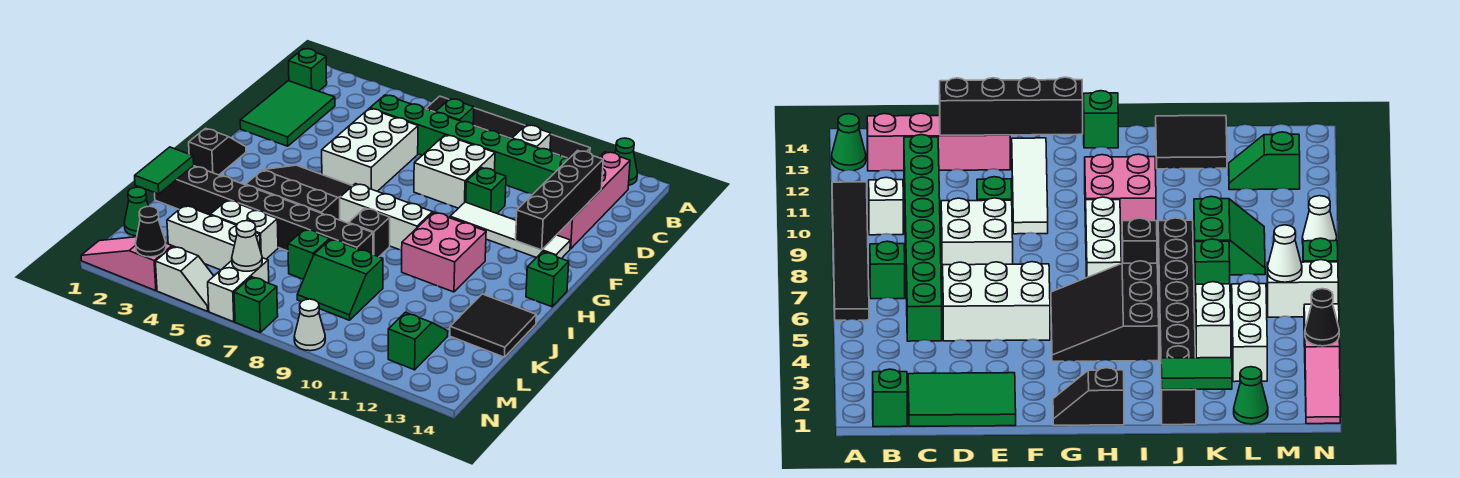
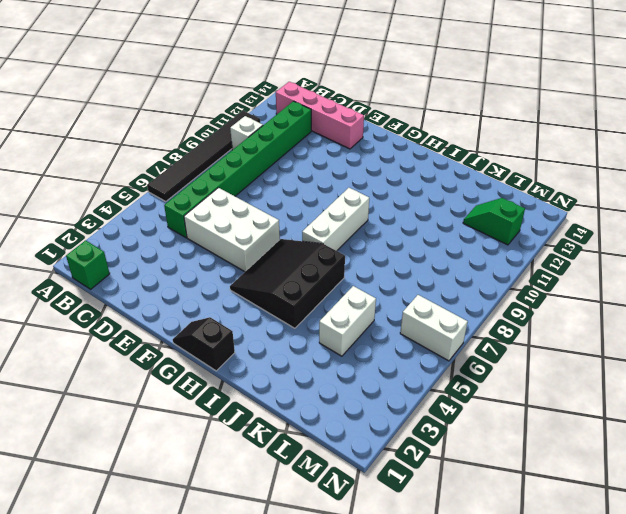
none -> green 1x1 cone [615,138,637,185]
none -> green 1x1 brick [436,99,474,124]
none -> green 2x3 tile [240,81,335,146]
none -> white 2x2 brick [414,135,495,208]

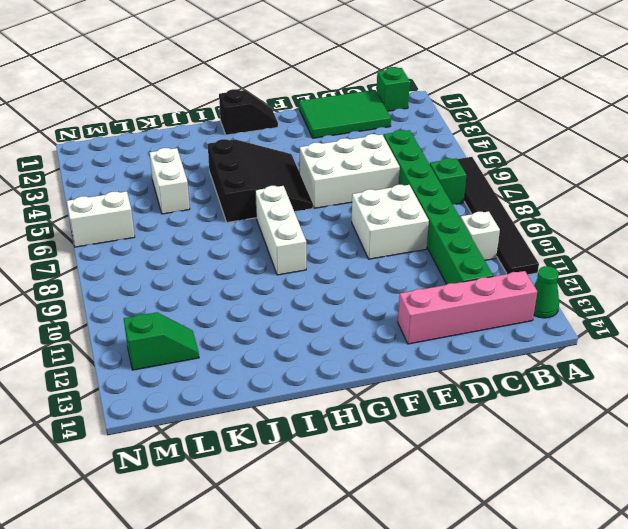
none -> green 1x1 brick [466,168,506,213]
none -> white 1x4 tile [450,202,571,259]
none -> pink 2x2 brick [401,212,486,292]
none -> green 1x1 brick [526,252,569,307]

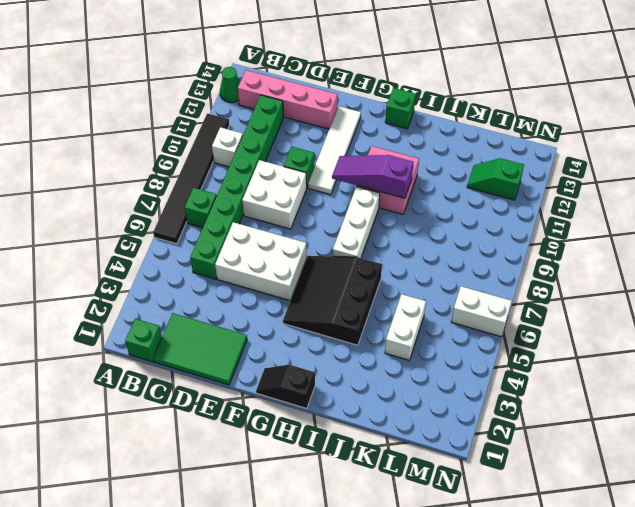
purple 1x3 slope [332,155,413,198] -> none
none -> black 1x1 brick [349,208,390,257]
none -> black 1x8 brick [155,166,373,255]
none -> black 2x2 tile [450,294,536,357]
none -> green 1x1 brick [288,229,330,279]

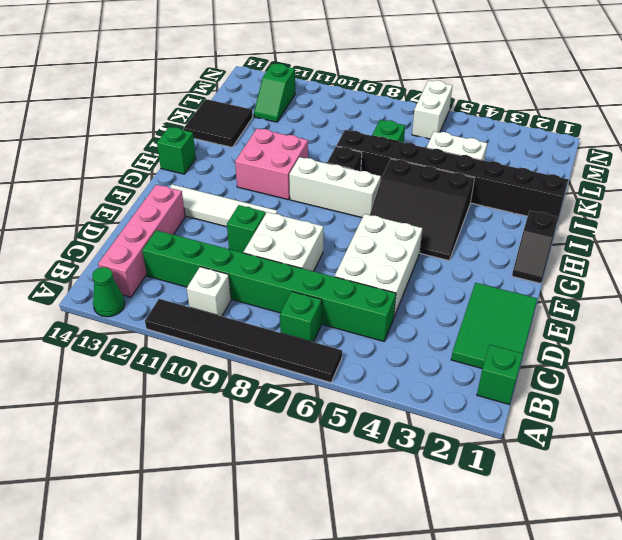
none -> green 2x2 slope [297,239,383,320]
none -> green 1x1 cone [124,187,149,236]
none -> white 1x3 brick [167,205,260,270]
none -> pink 1x3 slope [81,237,172,291]

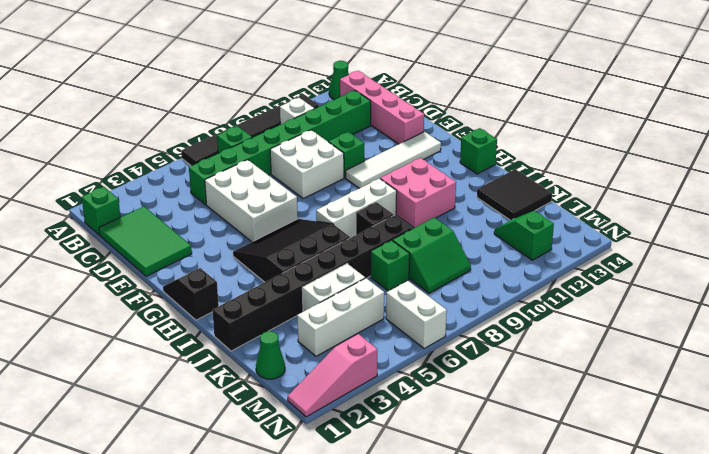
none -> white 1x2 slope [155,246,214,311]
none -> green 1x1 brick [234,277,278,332]
none -> white 1x1 cone [294,299,325,351]
none -> black 1x4 brick [516,150,603,250]

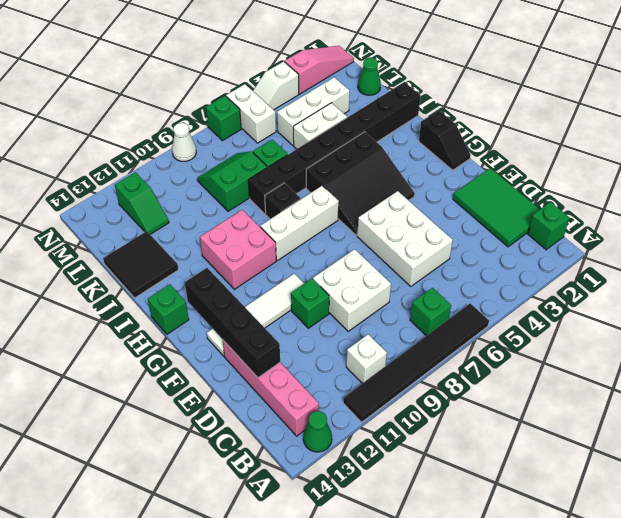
none -> green 1x8 brick [370,95,569,194]
none -> green 1x2 tile [135,147,194,194]
none -> white 1x1 cone [232,221,262,271]
none -> black 1x1 cone [135,206,166,257]

